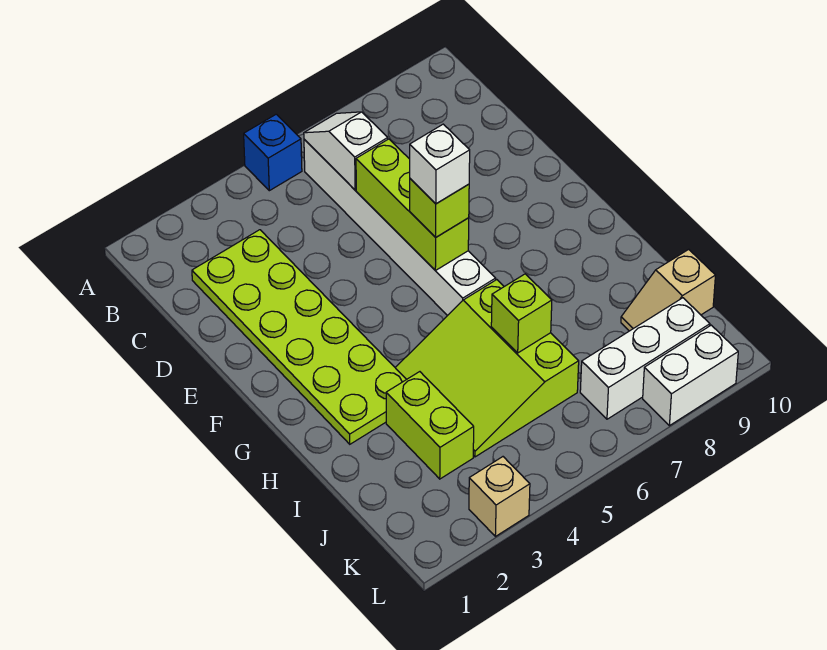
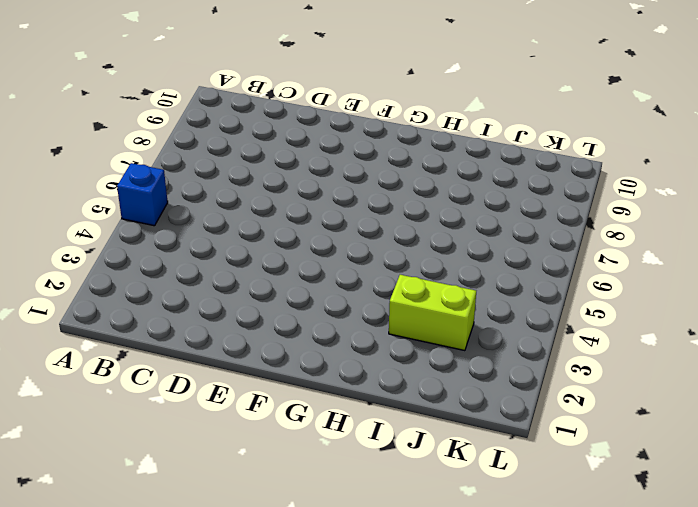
none -> white 1x6 brick [304,139,496,316]
none -> lime 2x6 plate [192,230,406,444]
none -> lime 3x3 slope [395,280,579,457]

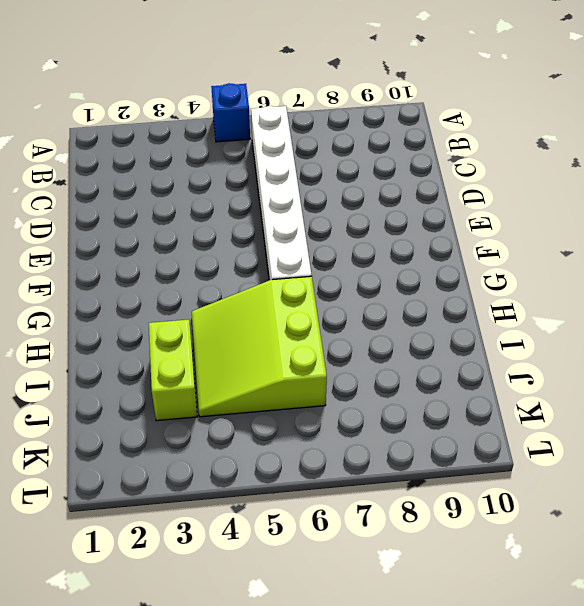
none -> lime 2x6 plate [192,230,406,444]
none -> tan 1x2 slope [621,249,715,331]
none -> white 1x3 brick [580,298,710,419]

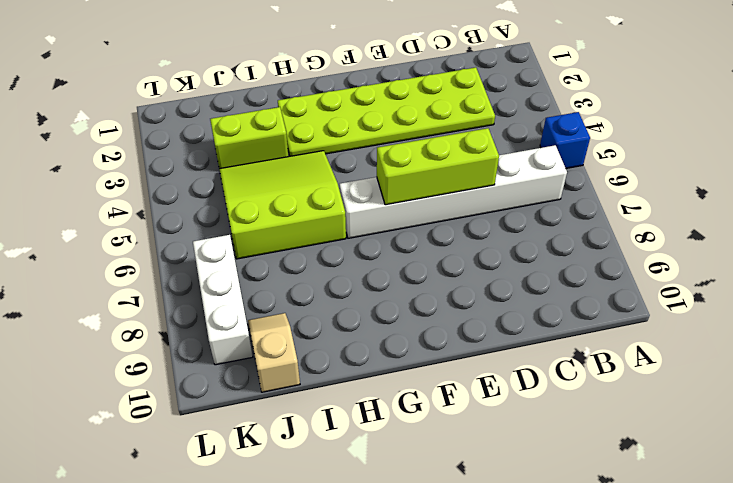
none -> tan 1x1 brick [469,457,530,536]
none -> white 1x2 brick [643,325,738,426]
none -> white 1x2 slope [304,112,388,190]

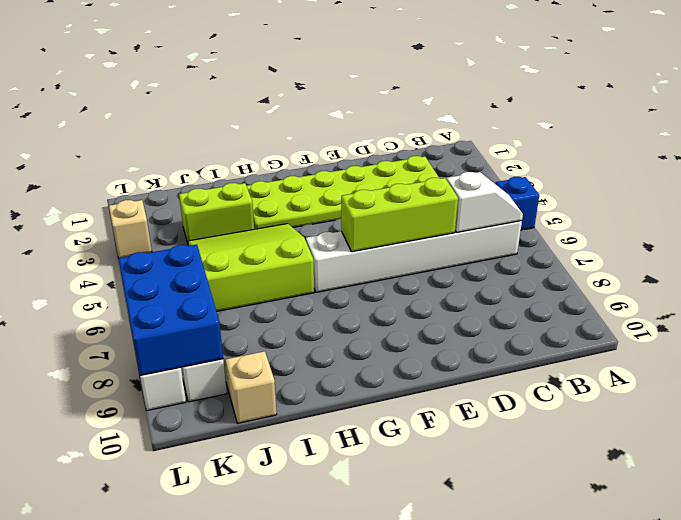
blue 2x3 brick [118,244,223,375] -> none
none -> lime 1x1 brick [491,274,552,353]
none -> lime 1x1 brick [410,179,469,237]
none -> white 1x1 brick [410,124,470,204]

